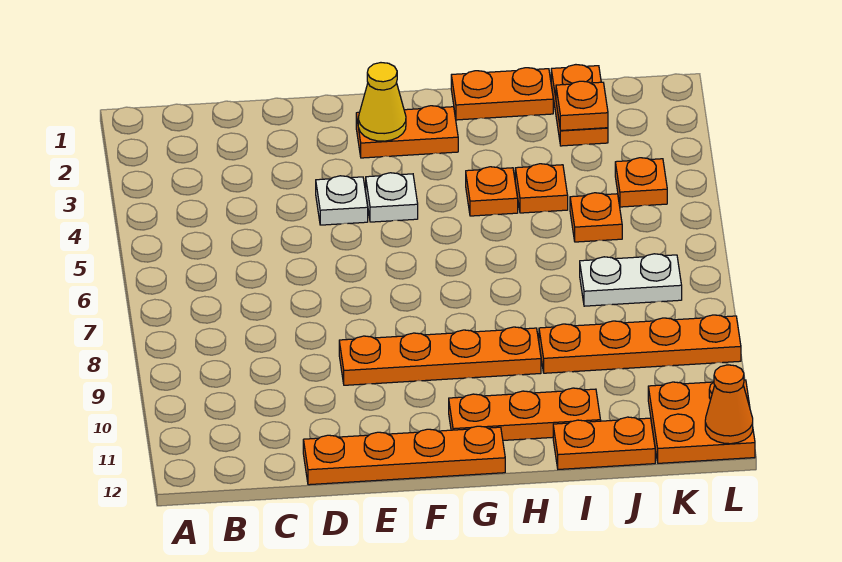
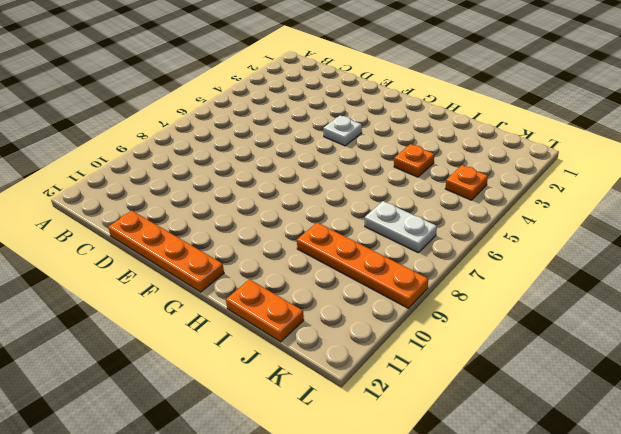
none -> white 1x1 plate [316,176,368,225]
none -> orange 1x4 plate [339,327,541,385]
none -> orange 1x2 plate [356,106,458,158]

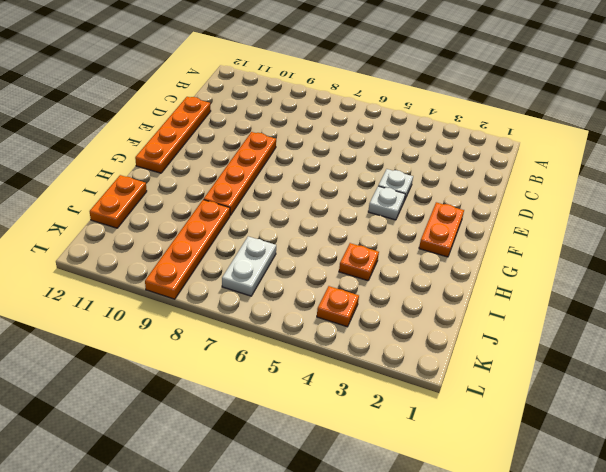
none -> orange 1x3 plate [449,388,601,440]
none -> orange 1x2 plate [451,68,553,120]
none -> orange 1x1 plate [466,167,518,216]

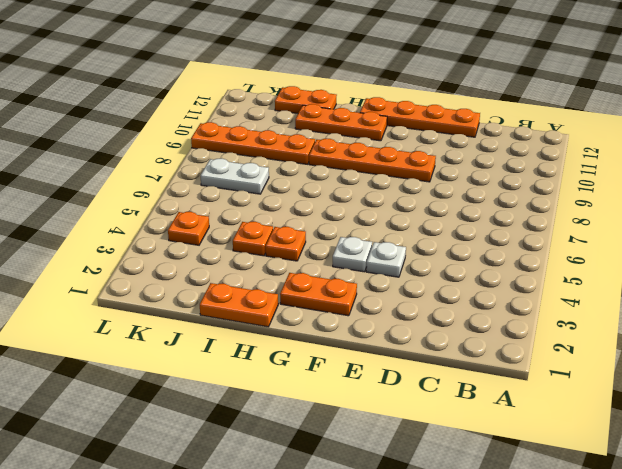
none -> orange 1x2 plate [551,65,608,146]
none -> orange 1x1 plate [570,193,622,242]
none -> orange 2x2 plate [648,380,755,463]

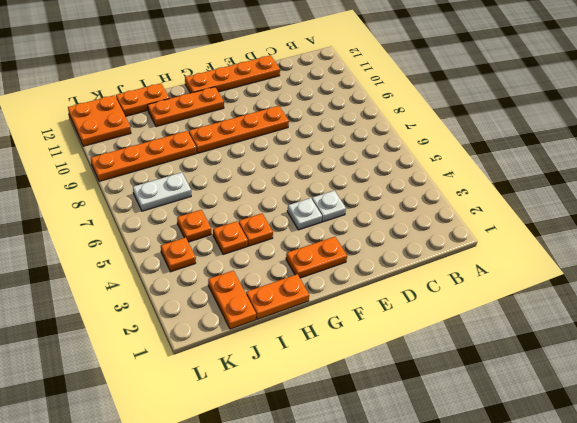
none -> yellow 1x1 cone [358,63,406,141]
none -> orange 1x1 plate [556,81,608,131]
none -> orange 1x1 cone [705,365,753,444]

